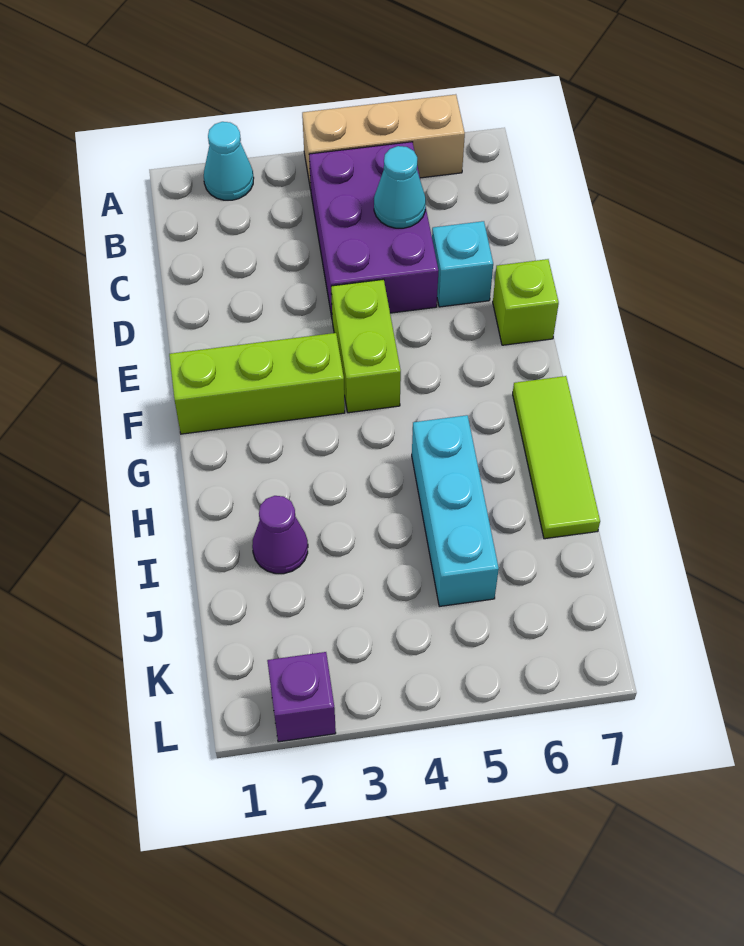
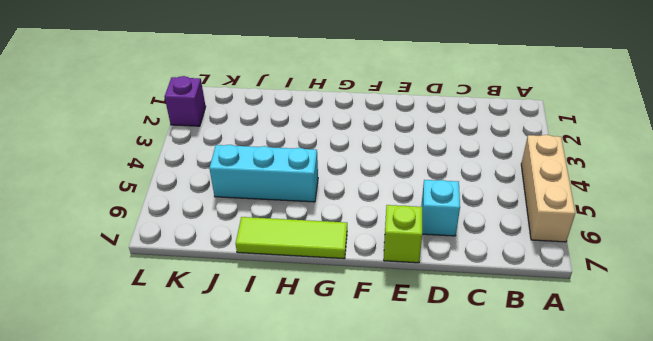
none -> cyan 1x1 cone [204,122,254,200]
none -> purple 2x3 brick [309,142,439,317]
none -> lime 1x2 brick [331,279,401,413]

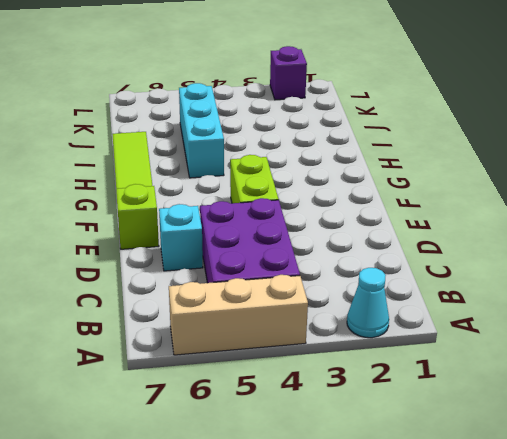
none -> lime 1x3 brick [169,333,345,434]
none -> purple 1x1 cone [252,496,308,574]
none -> cyan 1x1 cone [374,146,426,228]

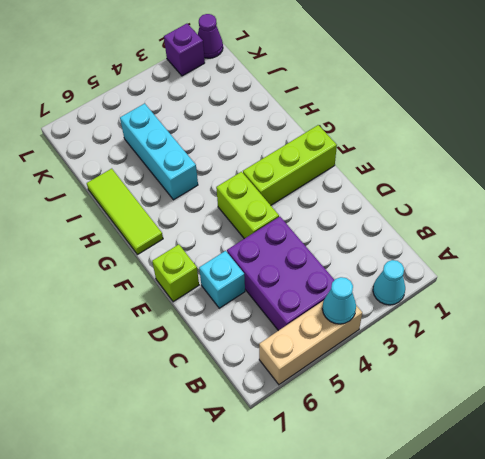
cyan 1x1 cone [322,277,356,324] -> cyan 1x1 cone moved to [374,146,426,228]
purple 1x1 cone [198,14,223,58] -> purple 1x1 cone moved to [252,496,308,574]

